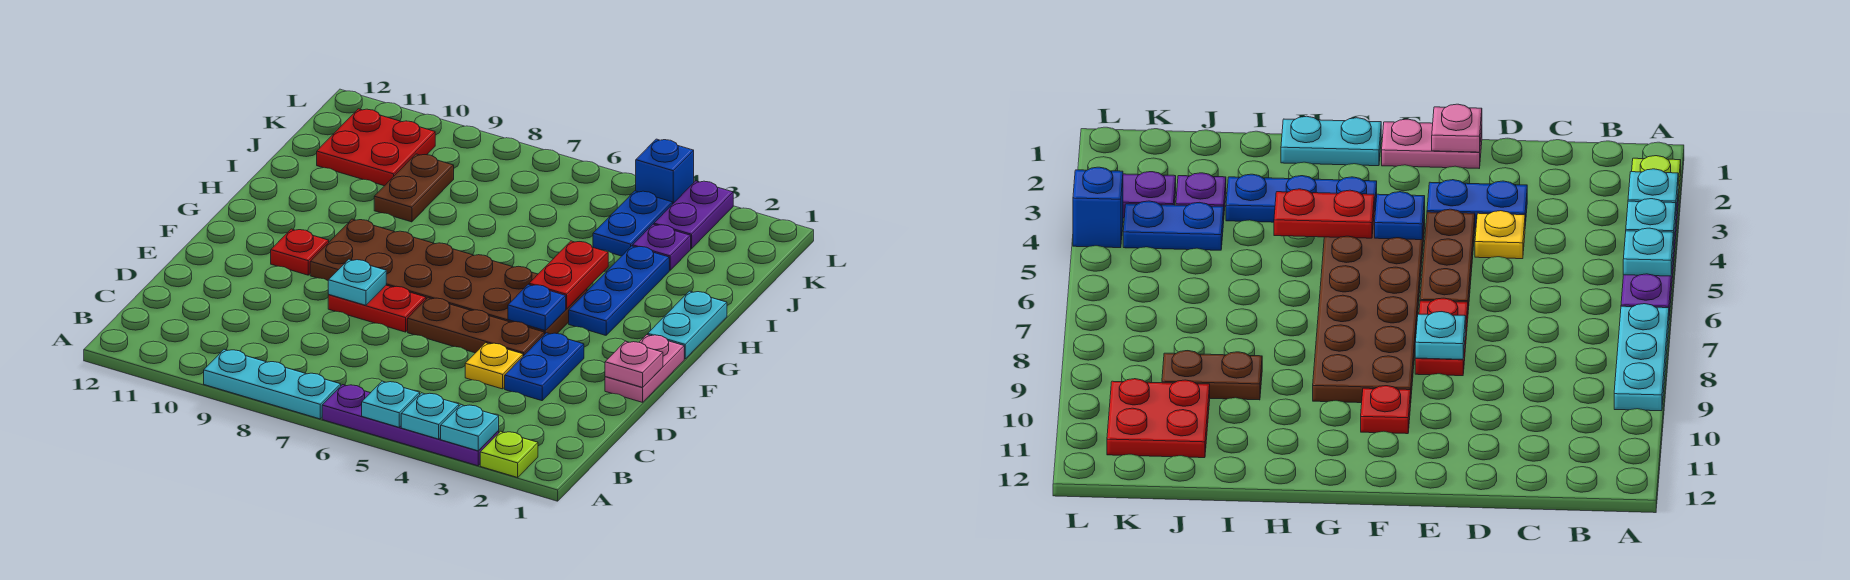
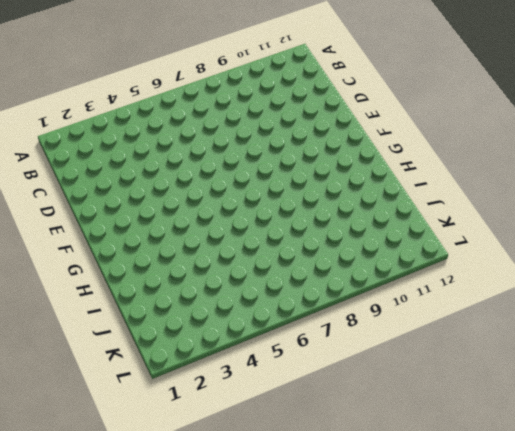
none -> lime 1x1 plate [480,431,538,477]
none -> purple 1x4 plate [322,385,499,466]
none -> cyan 1x3 plate [204,349,341,419]

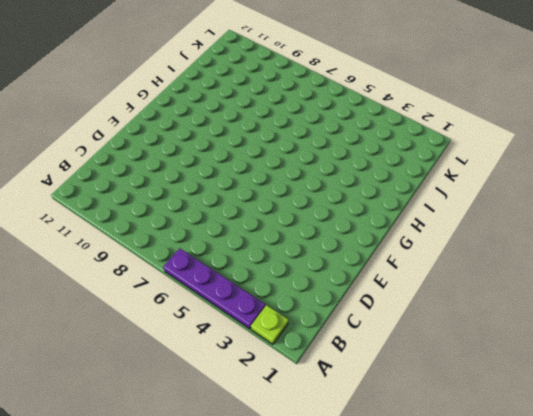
none -> cyan 1x3 plate [204,349,341,419]
none -> blue 1x2 plate [505,333,584,401]
none -> yellow 1x1 plate [465,343,523,389]

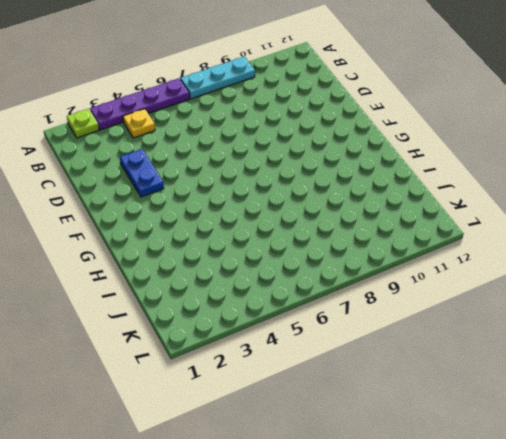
yellow 1x1 plate [123,109,155,138] -> yellow 1x1 plate moved to [465,343,523,389]
none -> pink 1x2 plate [605,335,684,402]
none -> brown 1x3 plate [408,298,544,356]
none -> red 1x2 plate [328,285,426,332]

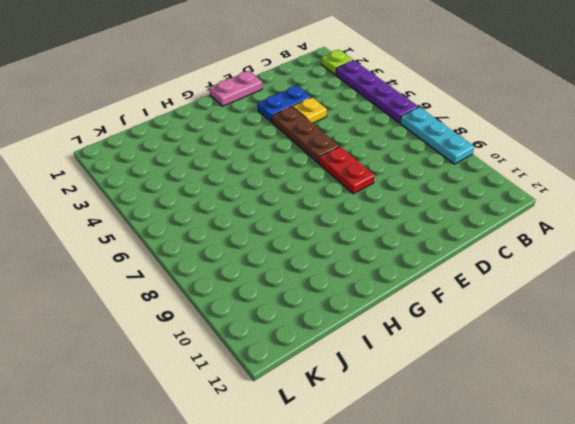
none -> brown 2x6 plate [310,219,587,335]
none -> red 1x1 plate [271,229,329,275]
none -> cyan 1x2 plate [648,291,727,359]

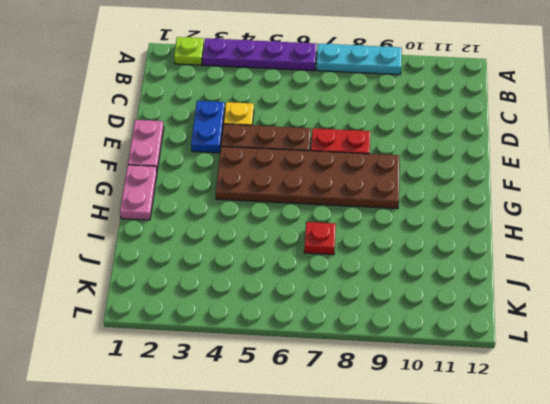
pink 1x2 plate [120,165,157,220] -> cyan 1x2 plate [648,291,727,359]
red 1x1 plate [304,222,336,255] -> red 1x1 plate moved to [271,229,329,275]
none -> blue 1x3 plate [569,246,669,335]
none -> brown 1x2 plate [374,154,454,222]
none -> purple 1x1 plate [633,224,691,270]

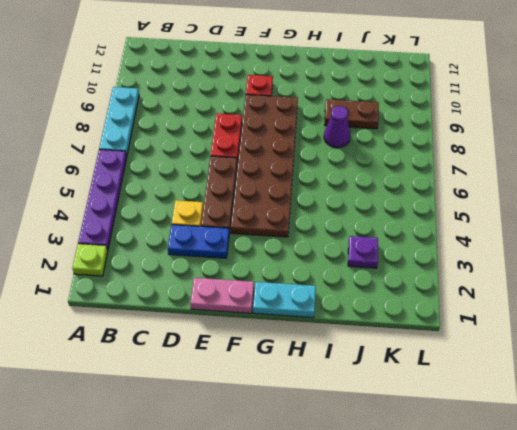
purple 1x1 cone [324,106,350,148] -> none
none -> blue 1x3 plate [569,246,669,335]
none -> blue 1x2 plate [593,191,672,256]
none -> red 2x2 plate [317,109,435,186]

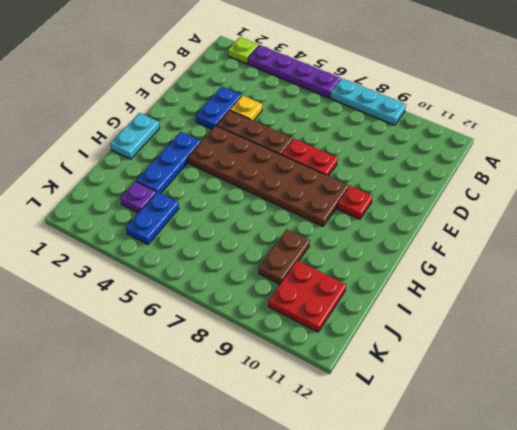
none -> pink 1x2 plate [605,335,684,402]
none -> purple 1x2 plate [654,181,733,249]
none -> blue 1x1 brick [636,139,694,204]

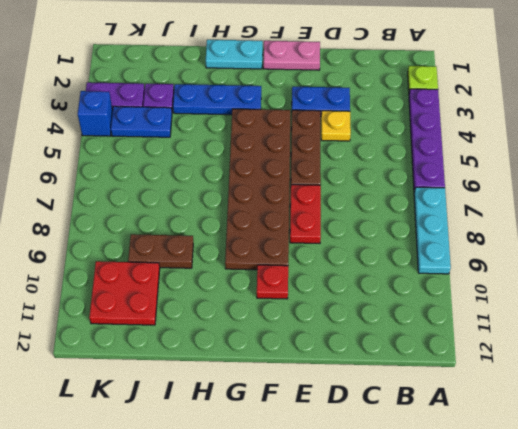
none -> cyan 1x1 plate [441,405,499,451]
none -> cyan 1x1 plate [401,393,459,439]
none -> cyan 1x1 plate [362,381,420,427]

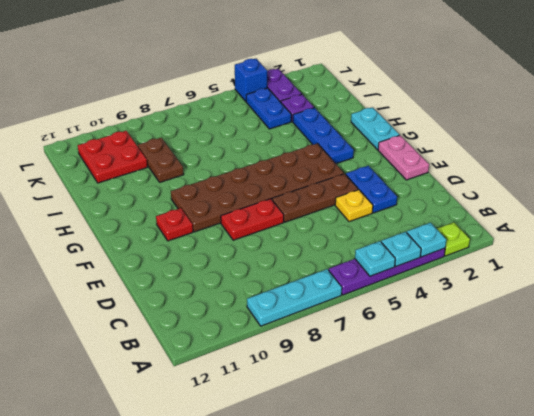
none -> pink 1x1 plate [605,341,663,387]
none -> cyan 1x1 plate [328,259,386,305]
none -> blue 1x1 plate [508,284,566,331]

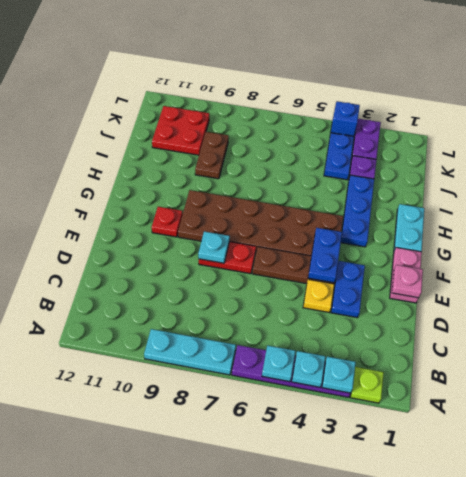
blue 1x2 plate [308,228,342,283] -> blue 1x1 plate [508,284,566,331]
none -> red 1x2 plate [529,241,608,309]

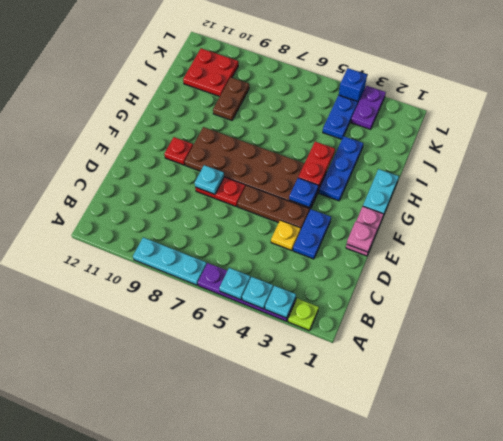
none -> purple 1x1 plate [633,224,691,270]

